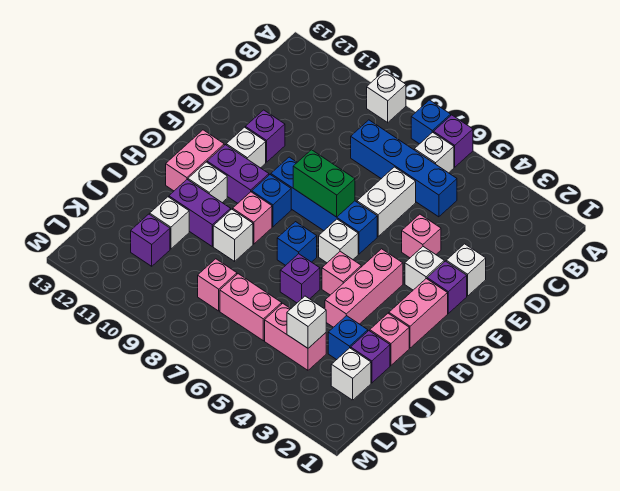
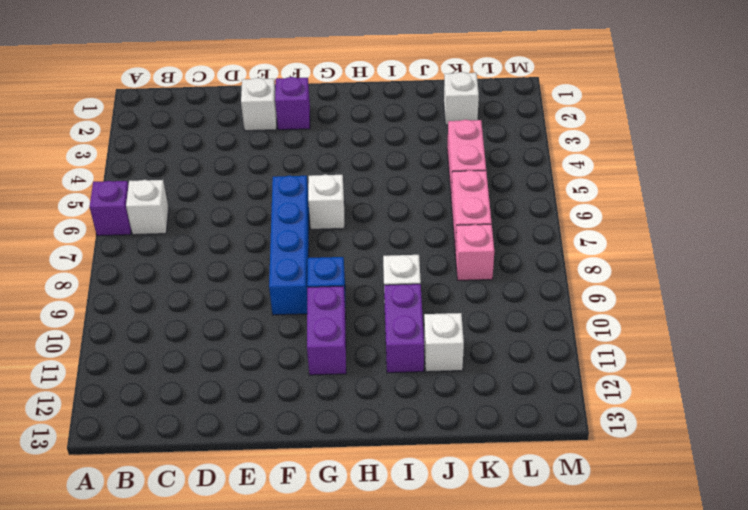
none -> blue 1x1 brick [411,100,451,144]
none -> white 1x1 brick [367,70,406,123]
none -> blue 1x4 brick [351,120,457,217]
none -> white 1x2 brick [357,167,416,236]

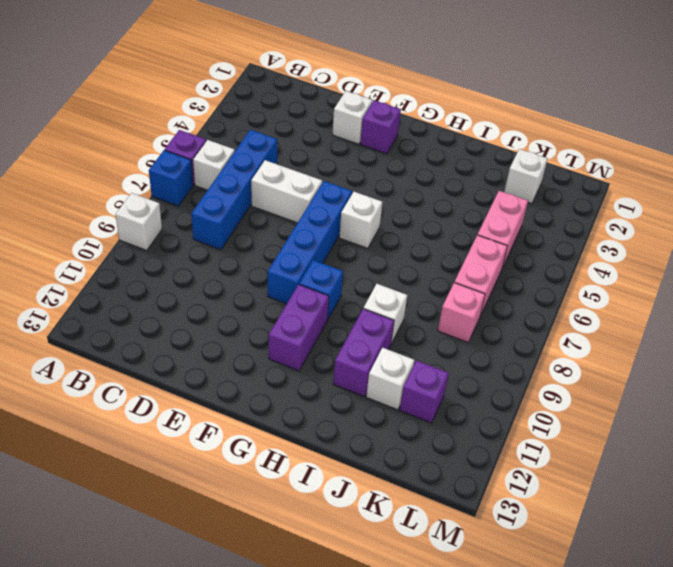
none -> pink 1x1 brick [402,214,441,258]
none -> purple 1x1 brick [245,110,285,162]
none -> white 1x1 brick [405,247,444,290]
none -> white 1x1 brick [226,127,266,168]

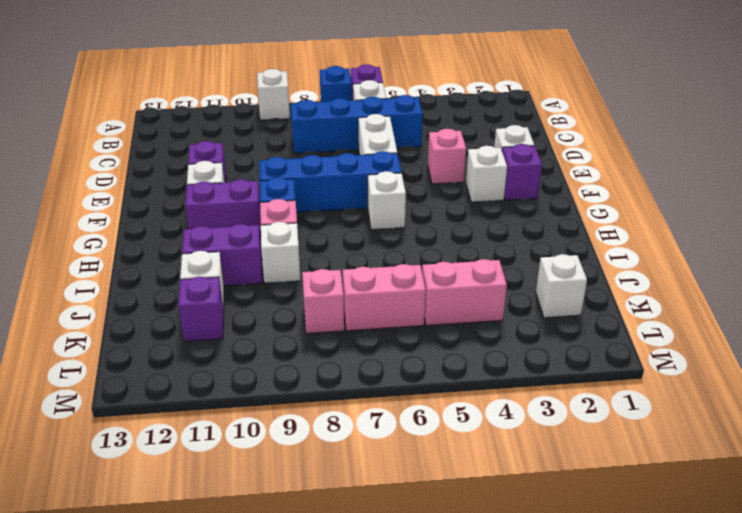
none -> pink 1x2 brick [389,279,448,348]
none -> pink 1x3 brick [325,249,403,327]
none -> pink 1x2 brick [166,130,224,191]
none -> pink 1x1 brick [322,251,361,295]

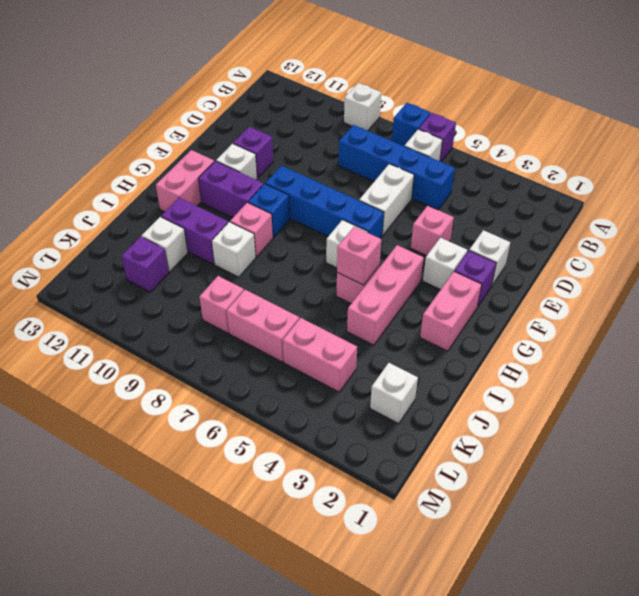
pink 1x1 brick [337,227,381,285] -> pink 1x1 brick moved to [370,313,409,365]
none -> blue 1x1 brick [277,222,317,265]
none -> white 1x1 brick [188,162,227,203]
none -> purple 1x1 brick [280,254,320,303]
none -> purple 1x1 brick [351,331,390,383]

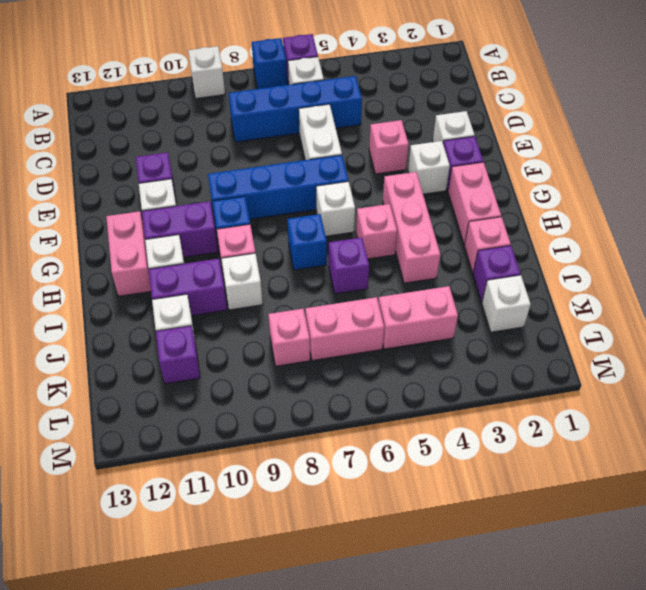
none -> blue 1x1 brick [328,316,368,360]
none -> green 1x2 brick [293,150,355,217]
none -> white 1x1 brick [287,296,326,348]

